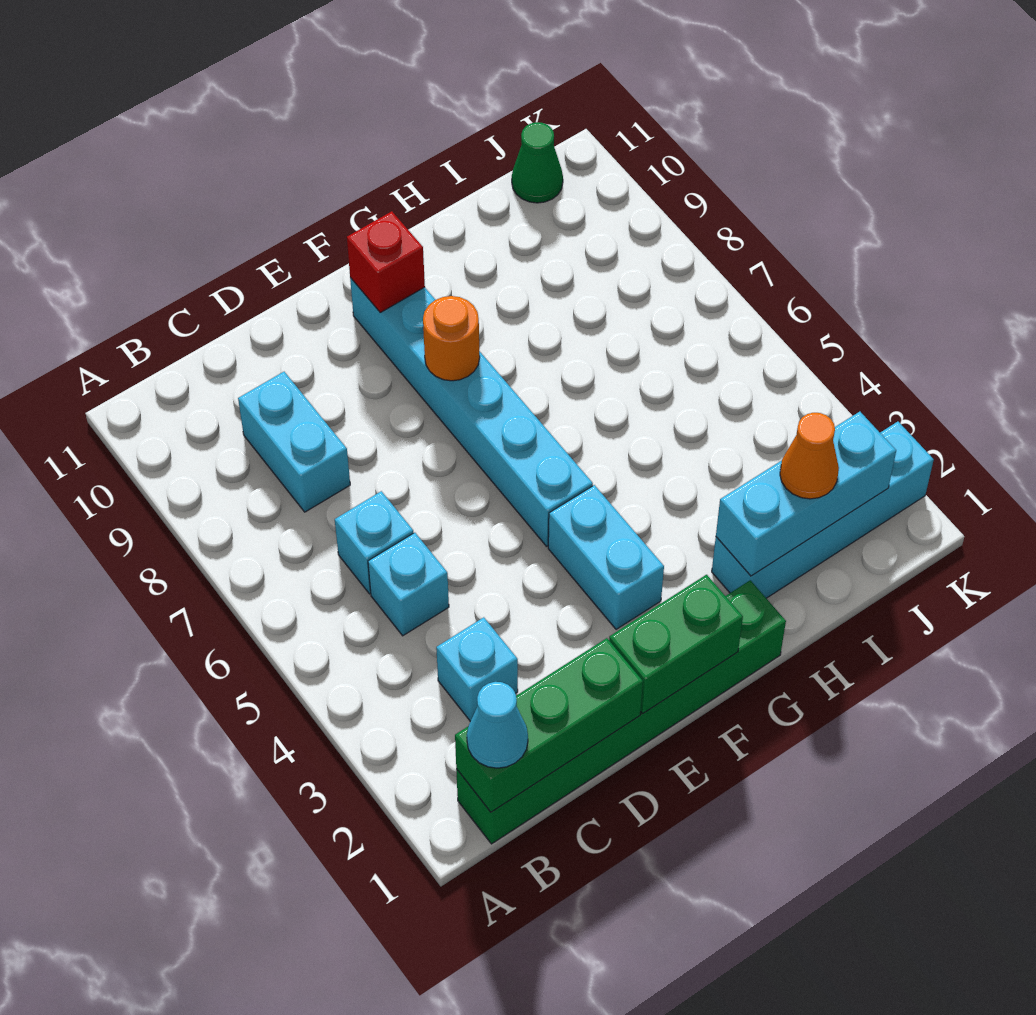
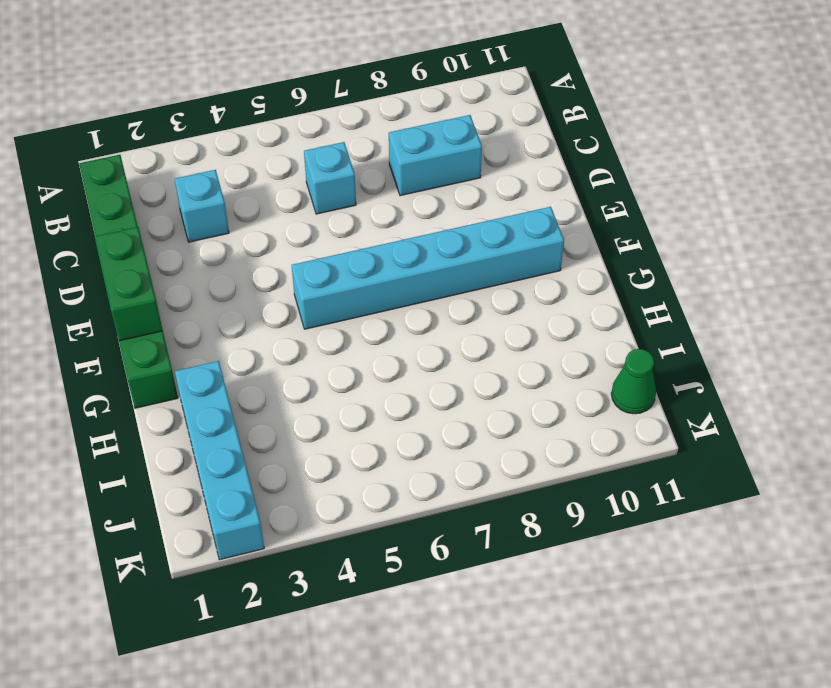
none -> cyan 1x1 brick [368,533,449,636]
none -> cyan 1x2 brick [548,485,664,629]
none -> green 1x3 brick [455,638,643,812]

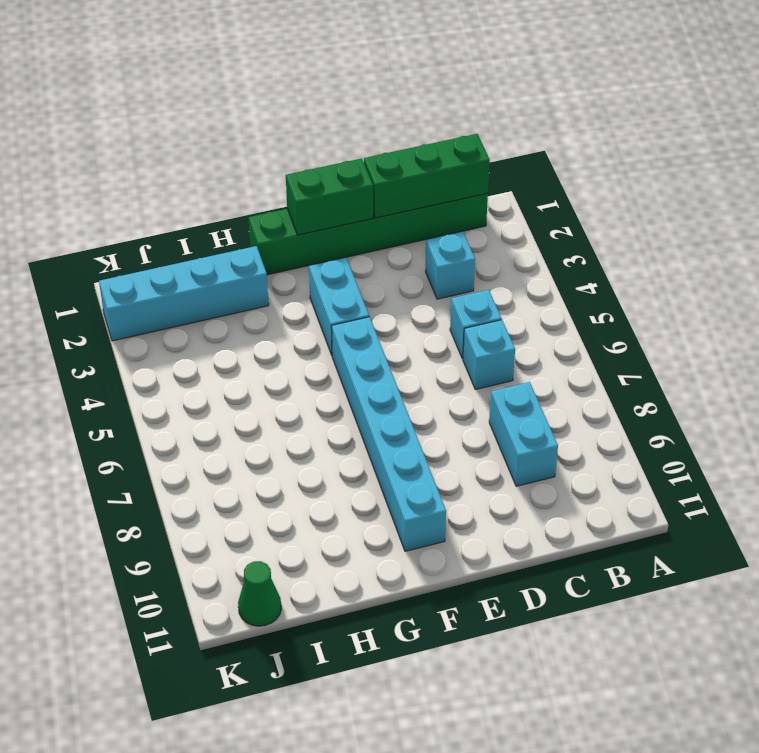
none -> orange 1x1 round brick [423,296,480,381]
none -> red 1x1 brick [347,211,425,312]
none -> cyan 1x3 brick [716,412,896,576]

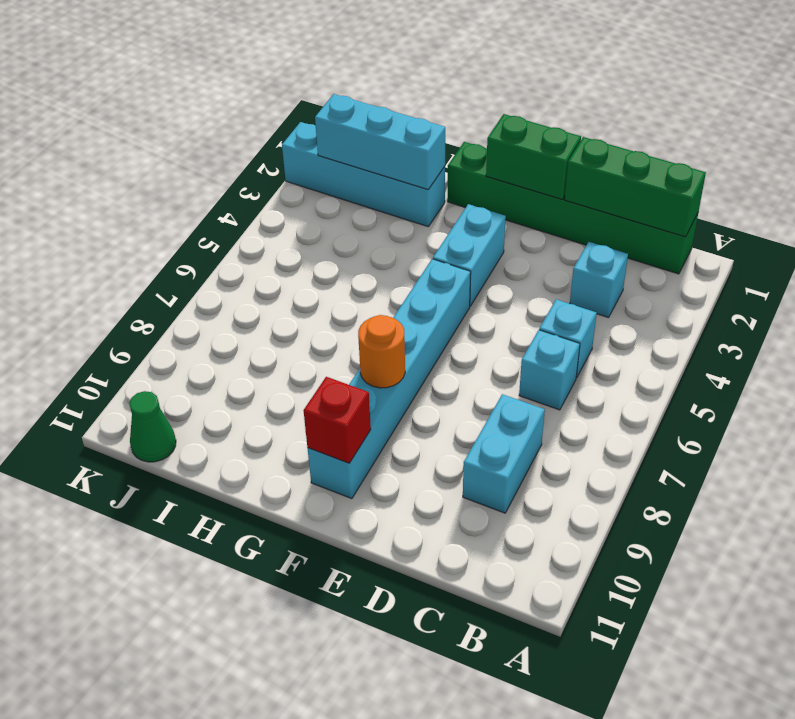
none -> cyan 1x1 cone [467,682,528,768]
none -> orange 1x1 cone [780,413,839,499]

